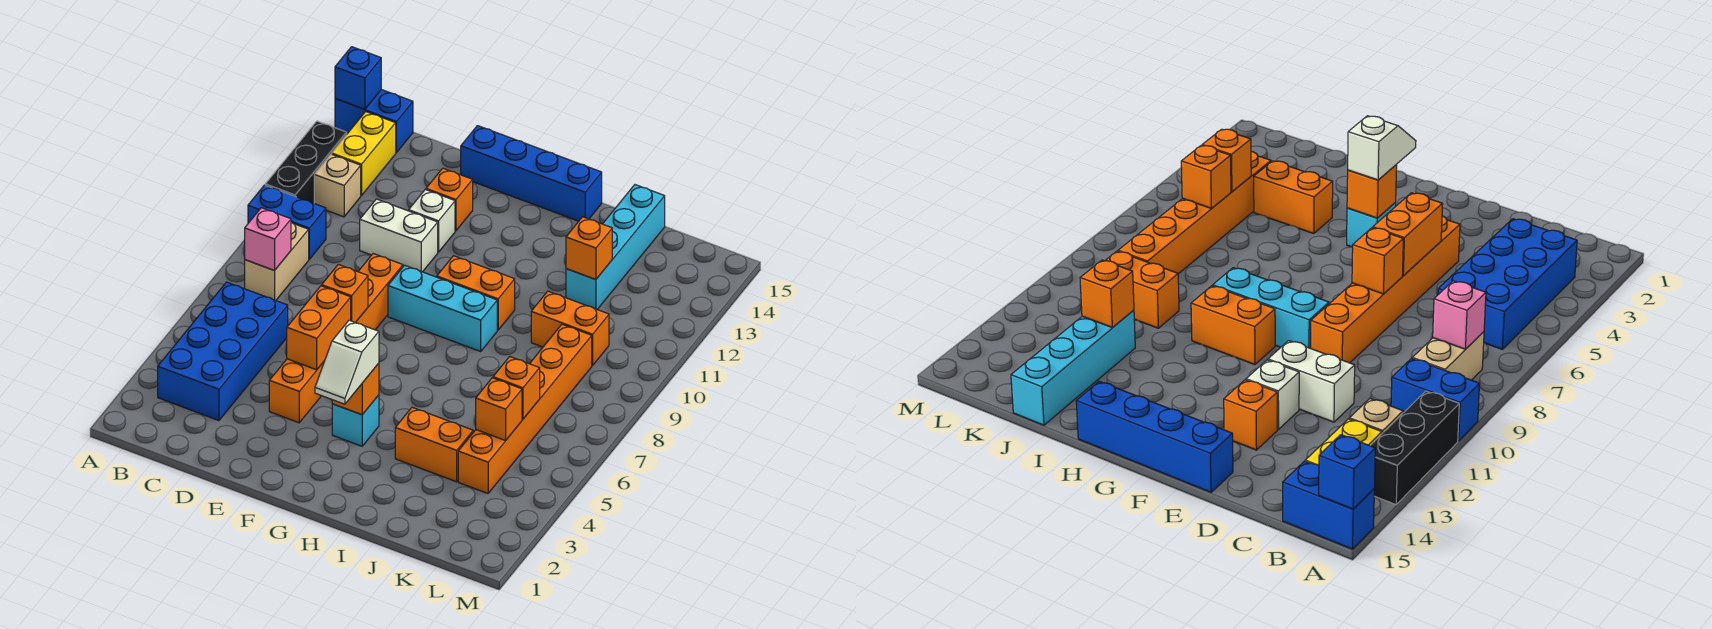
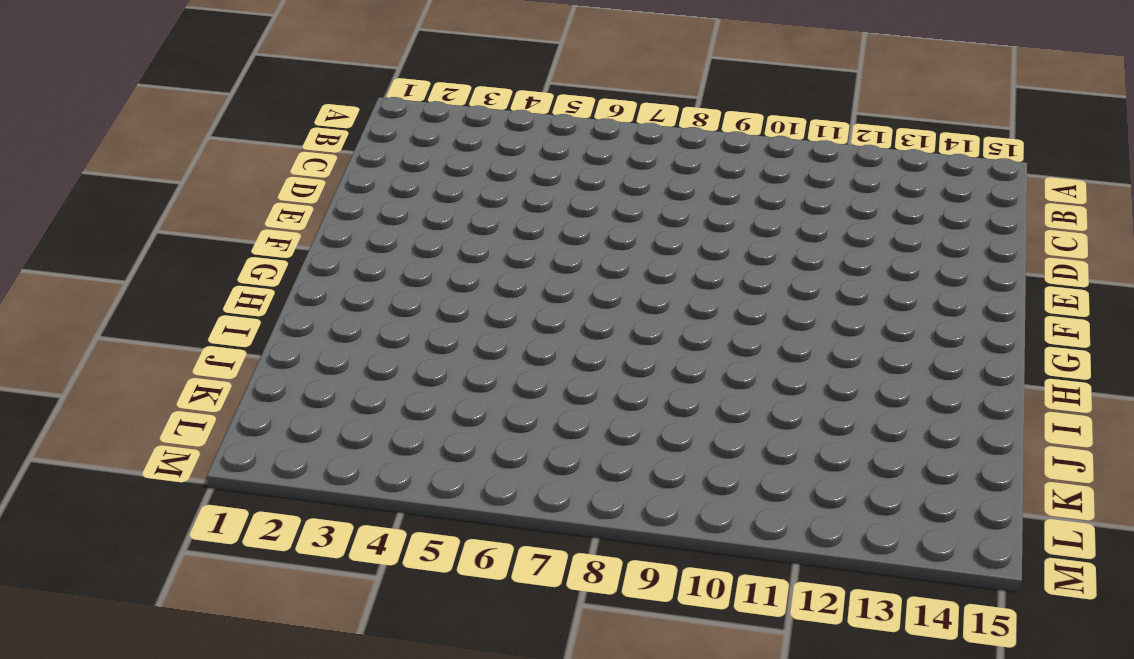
none -> blue 1x2 brick [248,185,326,259]
none -> black 1x3 brick [265,121,347,203]
none -> blue 1x2 brick [335,90,413,153]

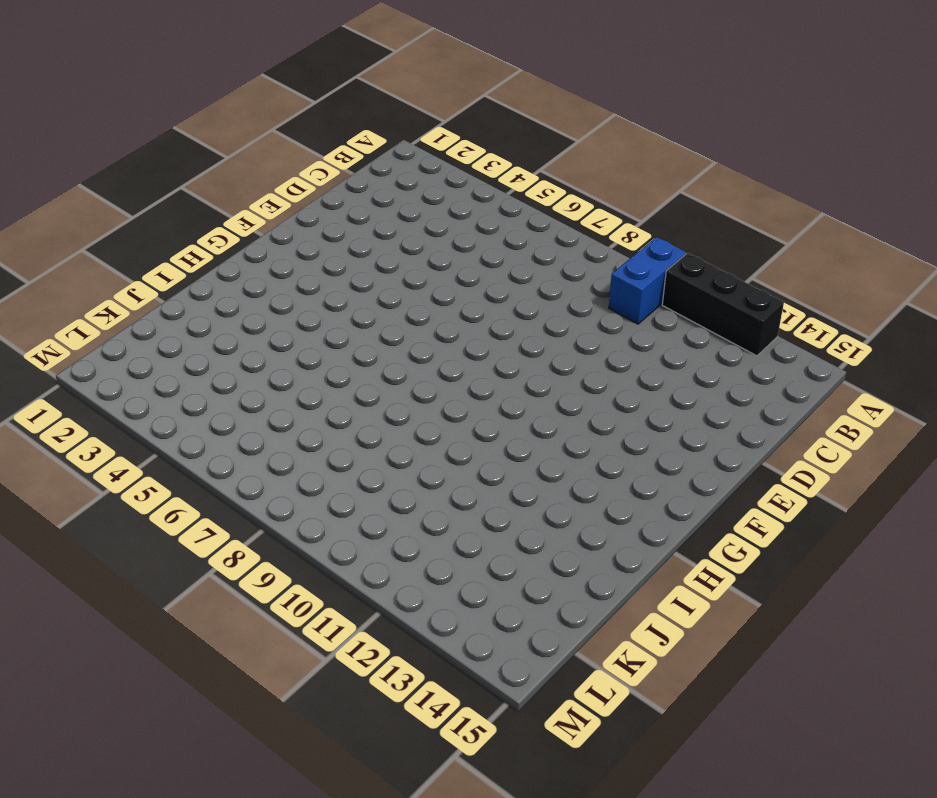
none -> blue 1x2 brick [335,90,413,153]
none -> blue 2x4 brick [158,282,288,421]
none -> tan 1x2 brick [245,222,309,300]

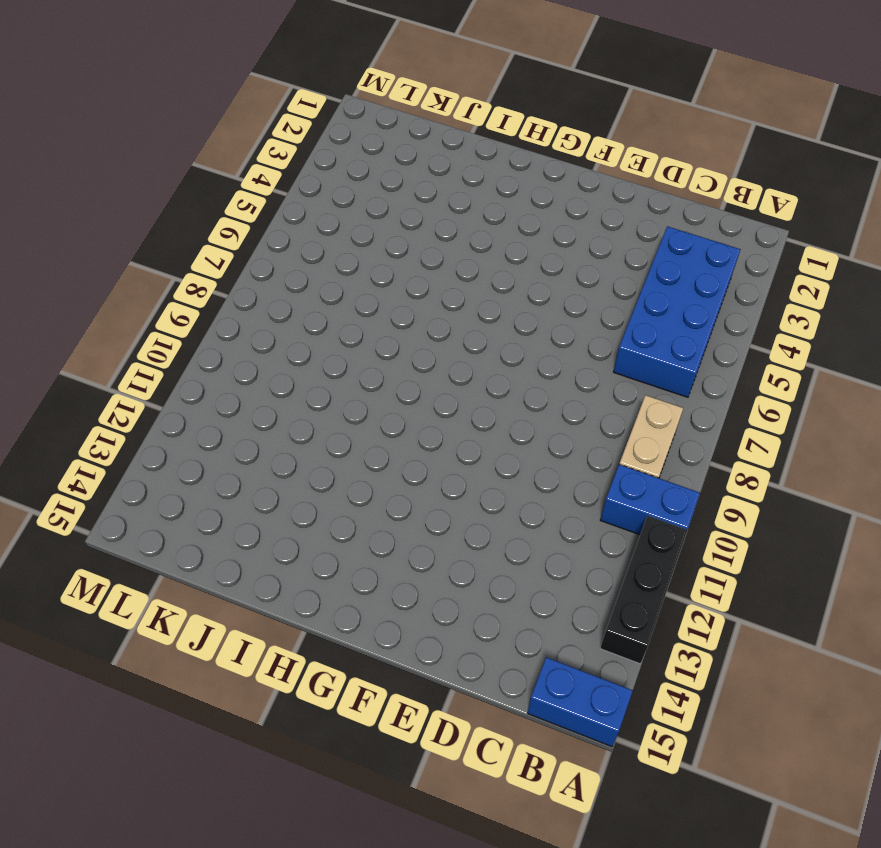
none -> tan 1x1 brick [314,154,361,217]
none -> yellow 1x2 brick [332,112,396,196]
none -> white 1x2 brick [360,199,438,272]

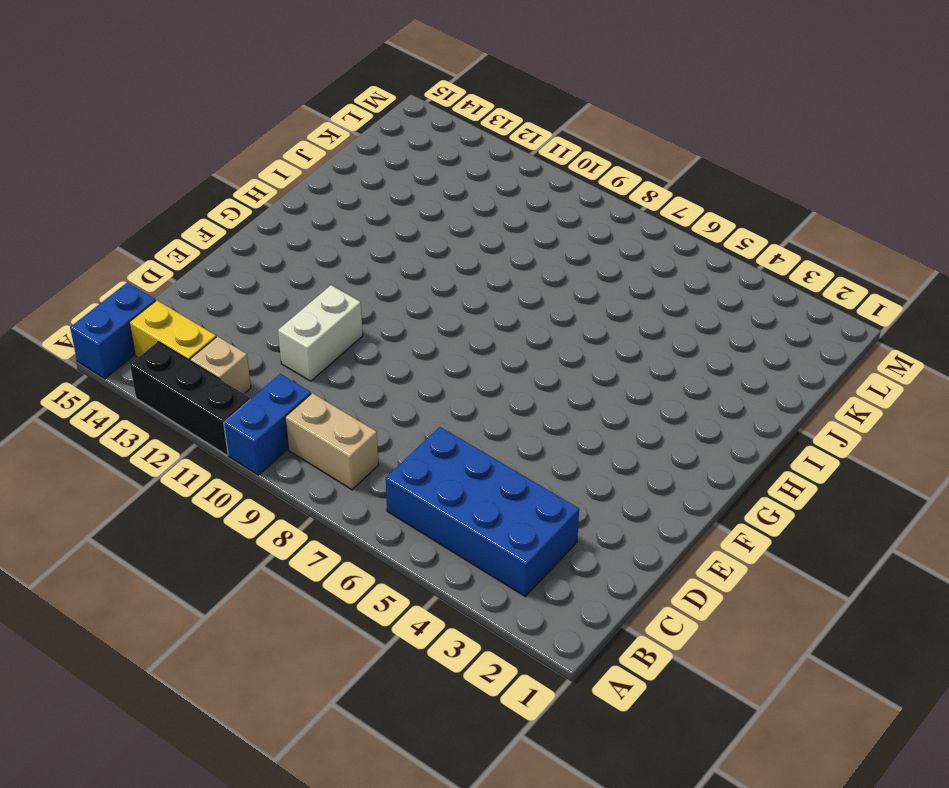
none -> orange 1x6 brick [269,254,403,423]
none -> white 1x1 brick [409,190,455,252]
none -> orange 1x1 brick [426,168,473,231]

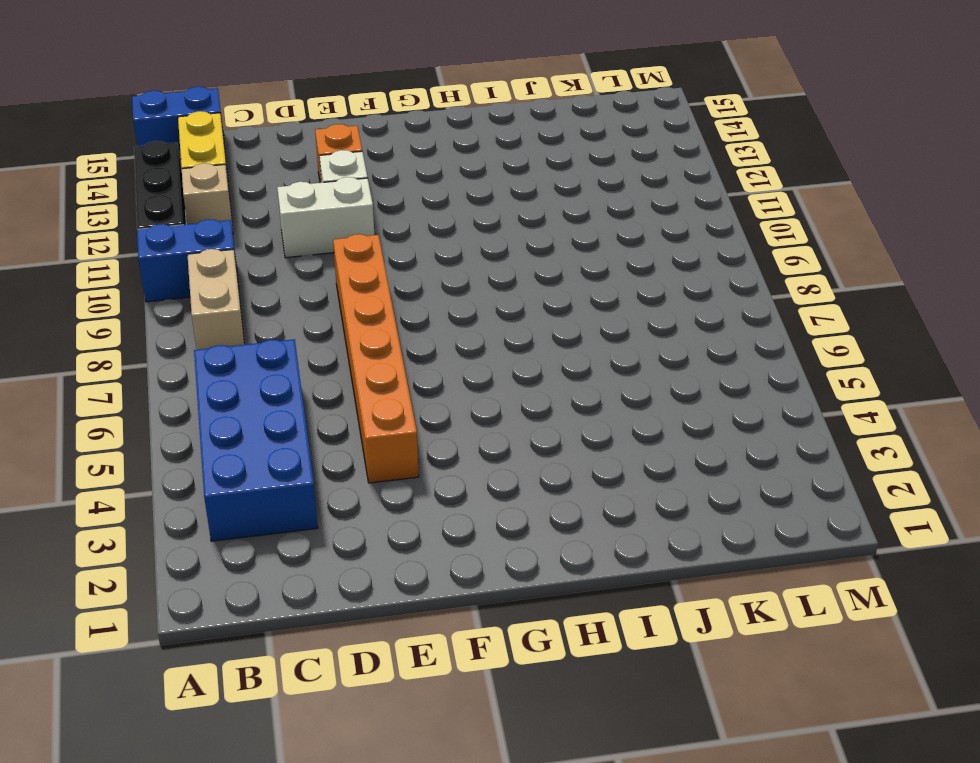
none -> blue 1x4 brick [461,126,602,221]
none -> cyan 1x3 brick [388,265,497,351]
none -> cyan 1x1 brick [332,395,379,446]

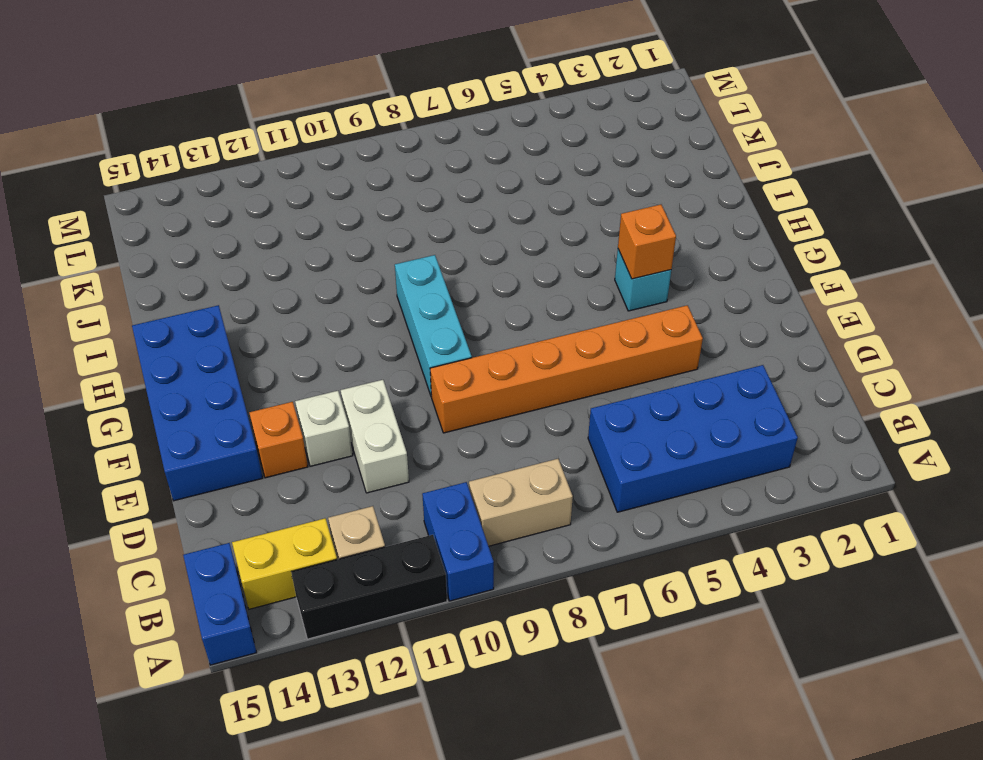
blue 2x4 brick [132,305,263,501] -> blue 1x4 brick [461,126,602,221]
none -> orange 1x2 brick [437,256,515,330]
none -> orange 1x2 brick [395,407,473,482]
none -> orange 1x2 brick [531,291,609,366]

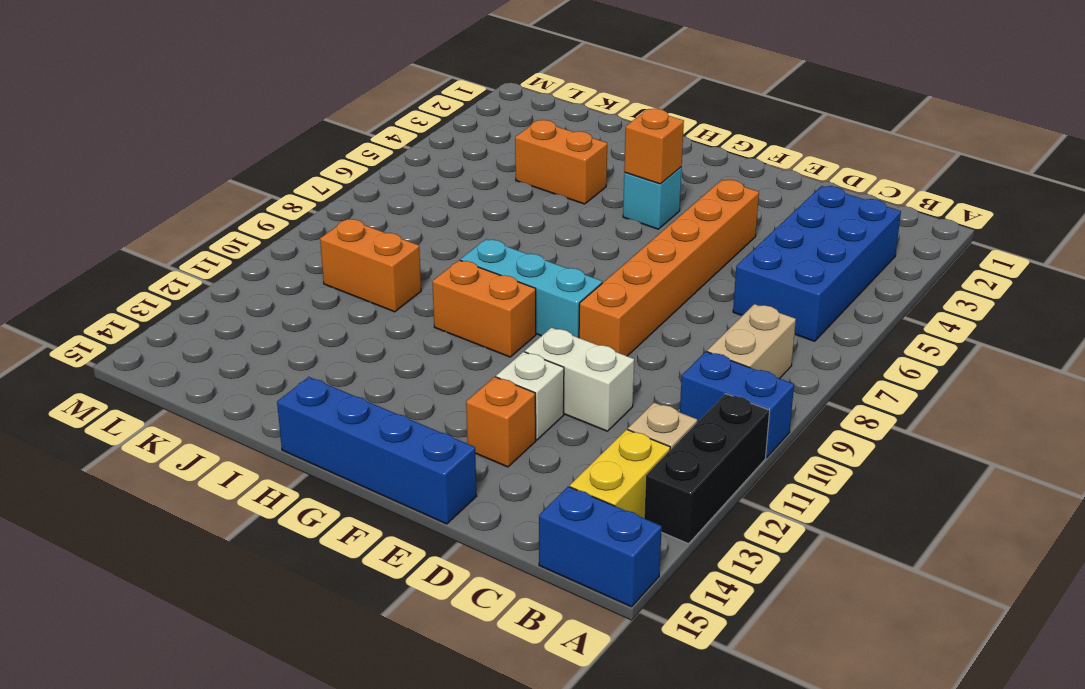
none -> cyan 1x4 brick [566,185,665,309]
none -> orange 1x6 brick [458,324,592,493]
none -> blue 1x1 brick [335,47,381,109]

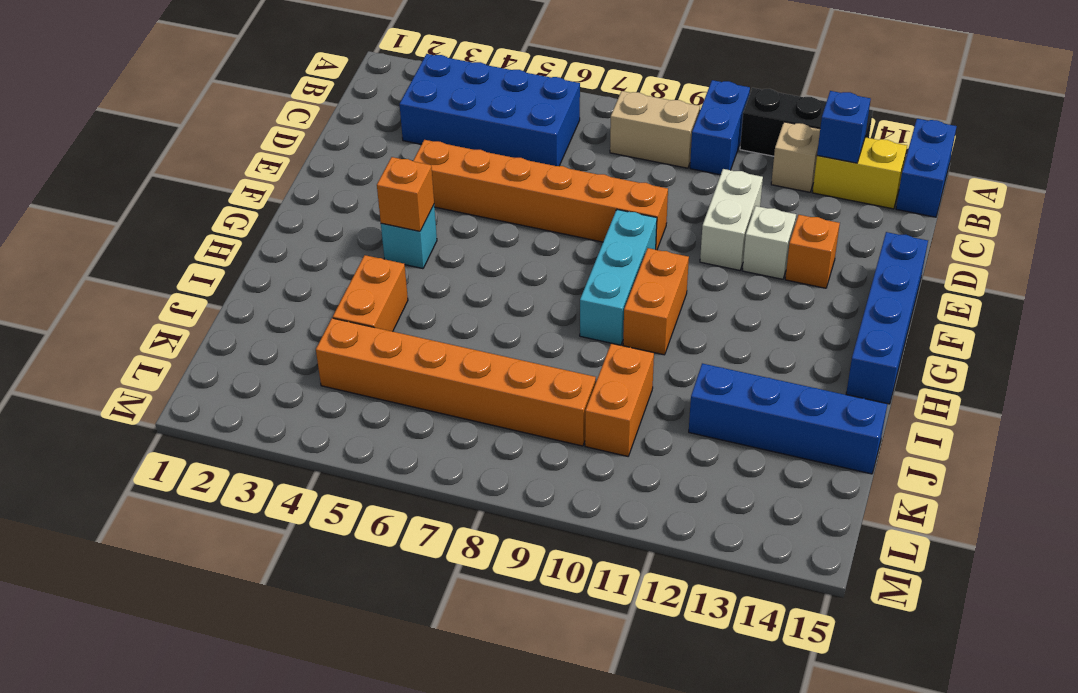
blue 1x1 brick [817,91,871,163] -> blue 1x1 brick moved to [335,47,381,109]
blue 1x4 brick [689,363,887,474] -> cyan 1x4 brick [566,185,665,309]
none -> pink 1x1 brick [245,208,291,271]
none -> orange 1x2 brick [287,286,351,370]
none -> orange 1x1 brick [322,264,368,322]

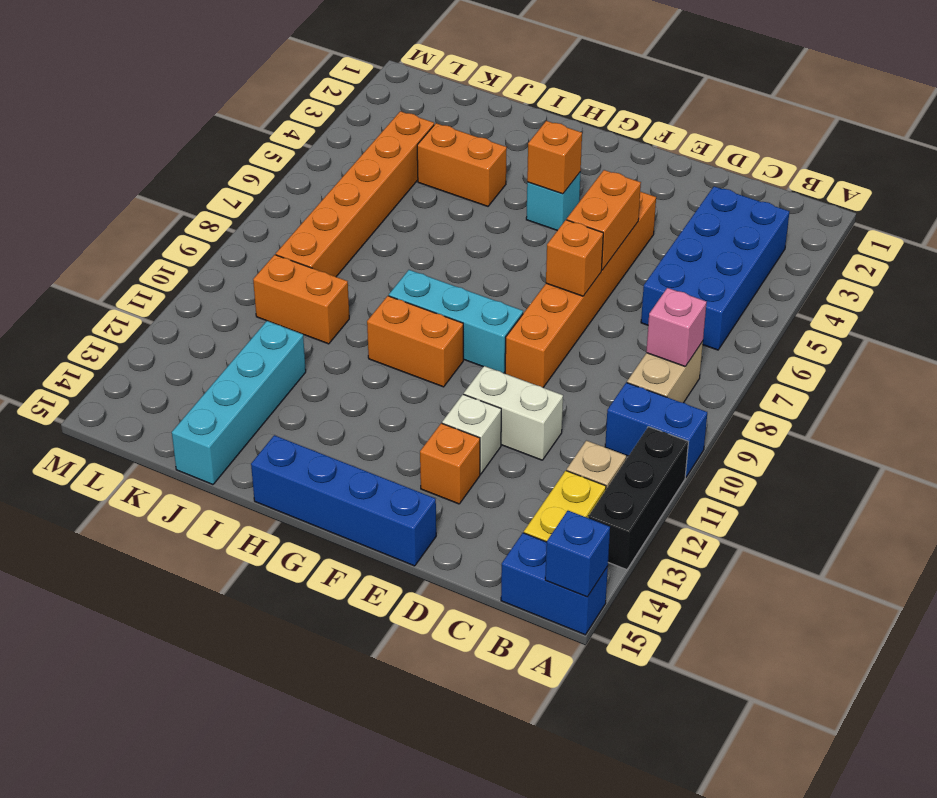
none -> orange 1x1 brick [566,217,612,280]
none -> orange 1x1 brick [476,378,522,441]
none -> orange 1x1 brick [493,357,540,419]

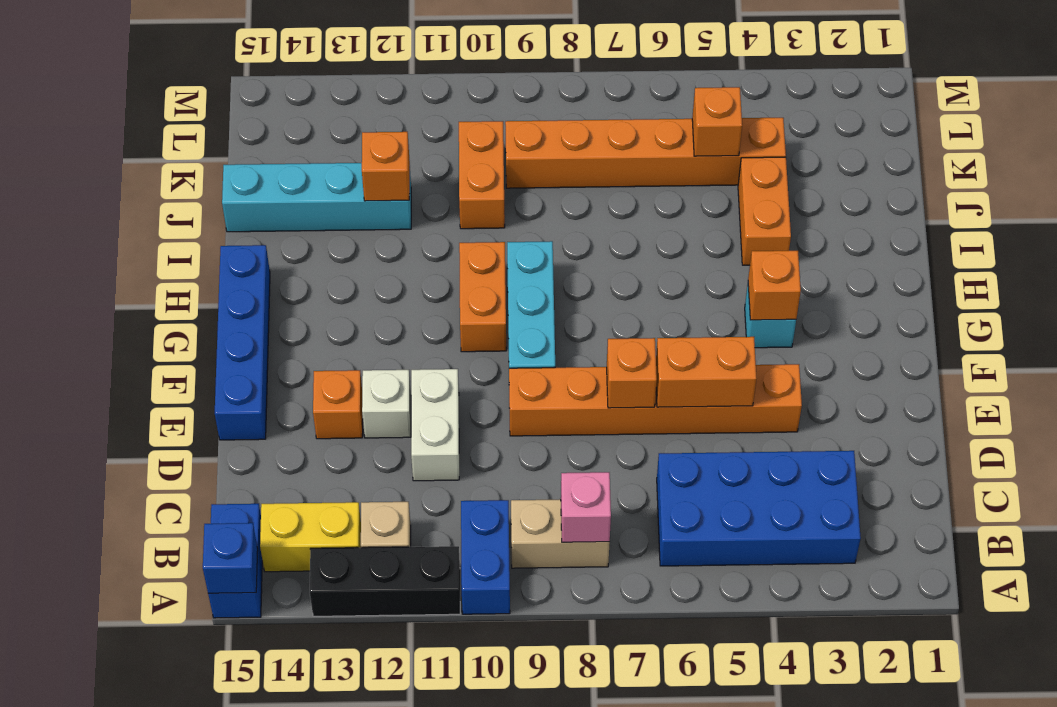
none -> orange 1x1 brick [493,357,540,419]
none -> white 1x2 slope [315,320,379,404]

